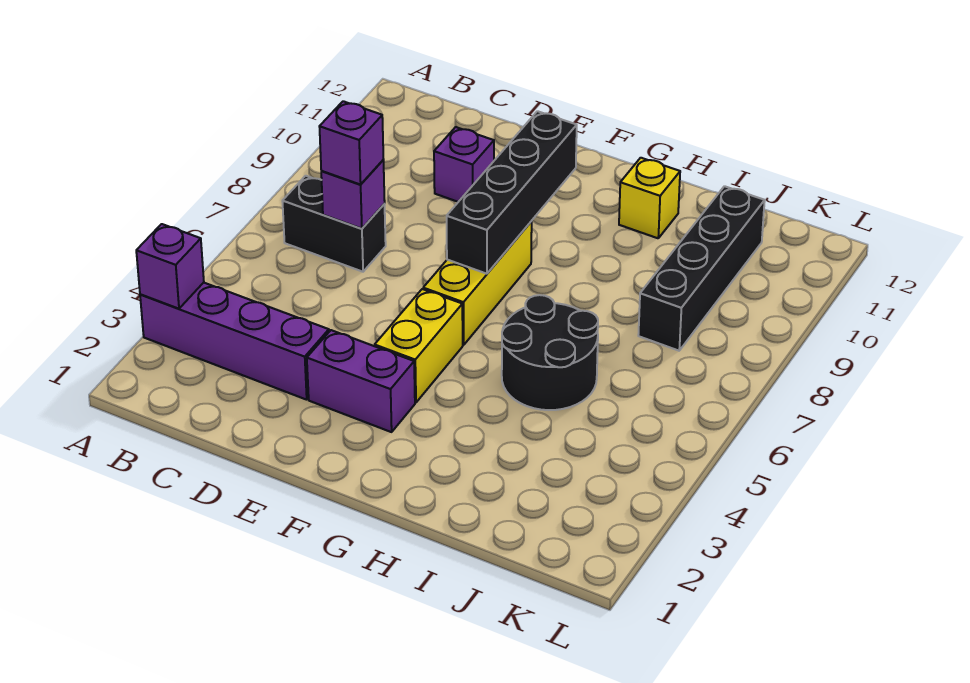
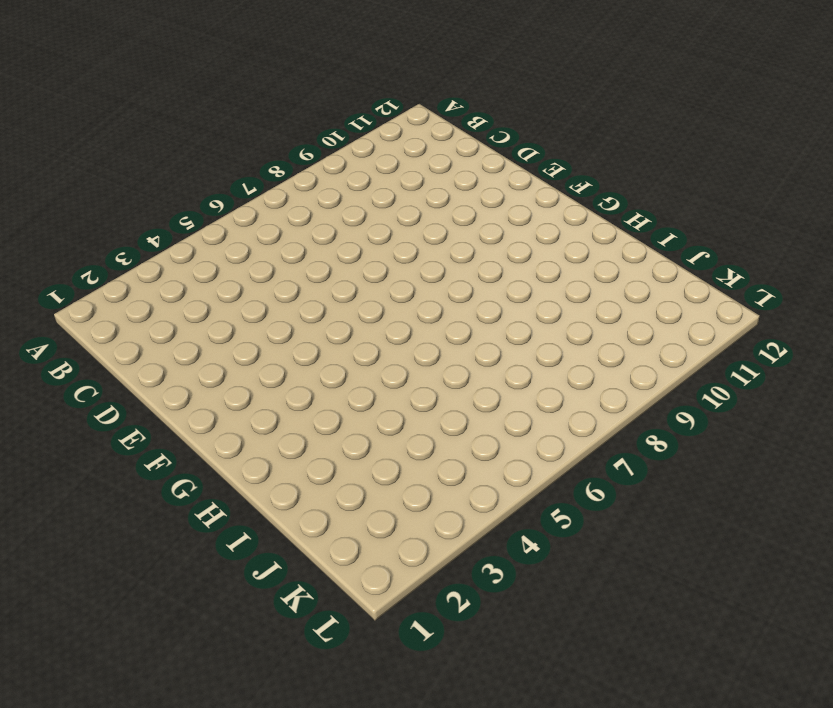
none -> purple 1x4 brick [140,283,329,400]
none -> black 1x2 brick [282,176,386,272]
none -> purple 1x1 brick [434,127,494,202]

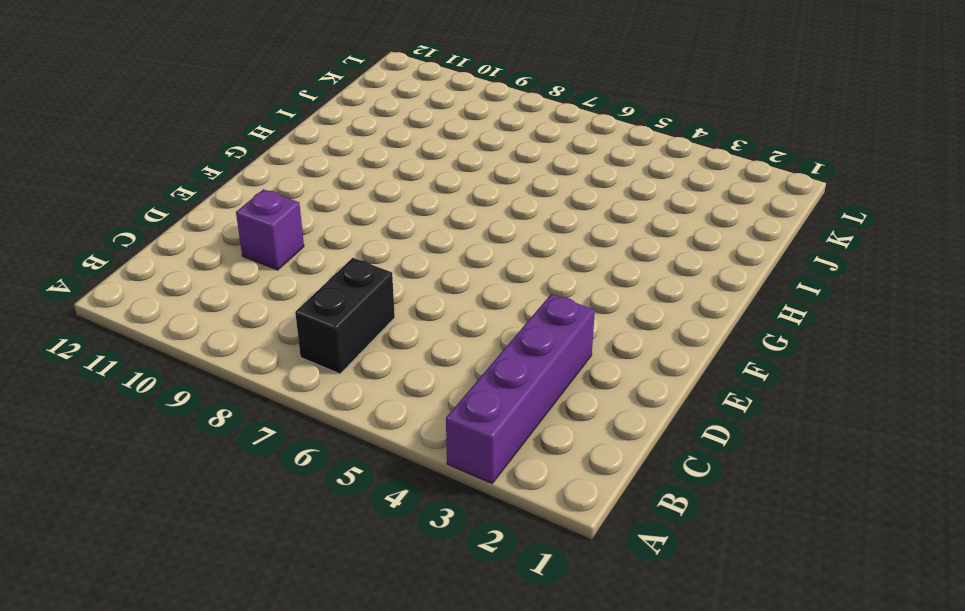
none -> purple 1x2 brick [307,330,415,432]
none -> yellow 1x2 brick [375,289,463,403]
none -> yellow 1x3 brick [423,221,532,345]

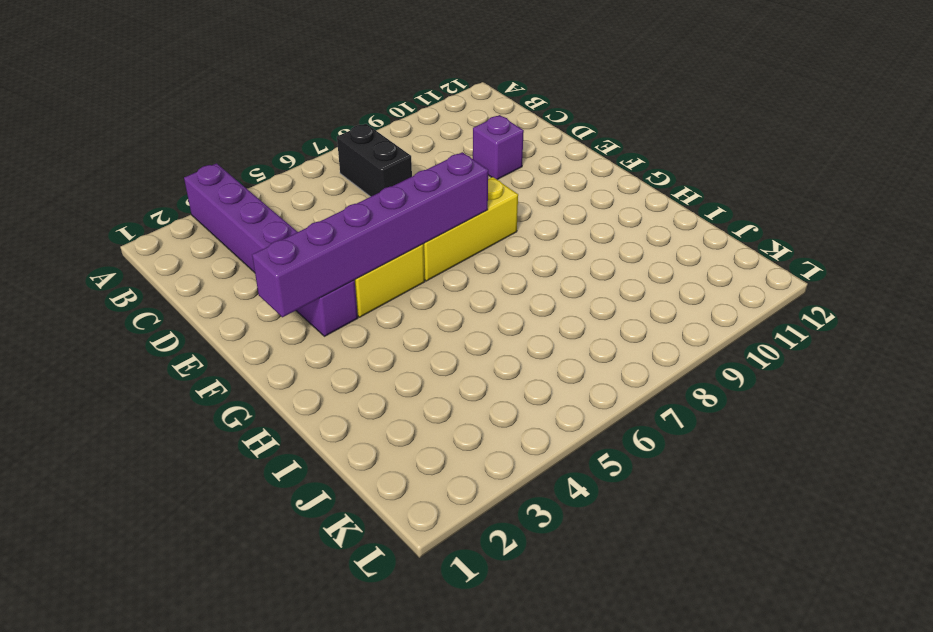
purple 1x6 brick [252,152,488,317] -> black 1x4 brick [447,111,577,274]
none -> black 2x2 round brick [502,295,598,410]
none -> yellow 1x1 brick [619,158,680,238]
none -> black 1x4 brick [638,186,765,351]

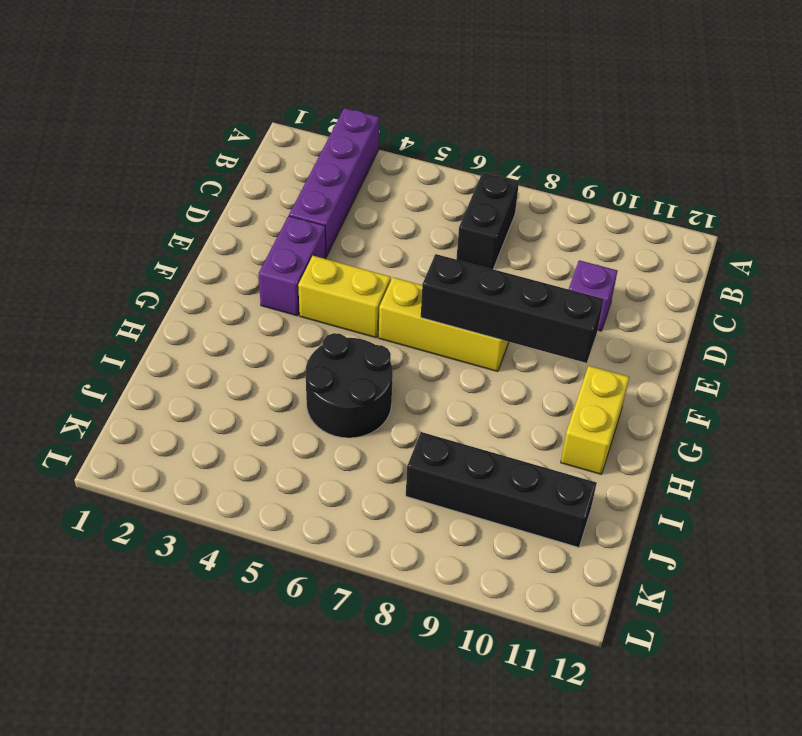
yellow 1x2 brick [561,366,629,474] -> yellow 1x1 brick [619,158,680,238]
none -> purple 1x1 brick [136,224,204,309]
none -> purple 1x1 brick [321,160,385,229]
none -> purple 1x1 brick [319,101,383,185]

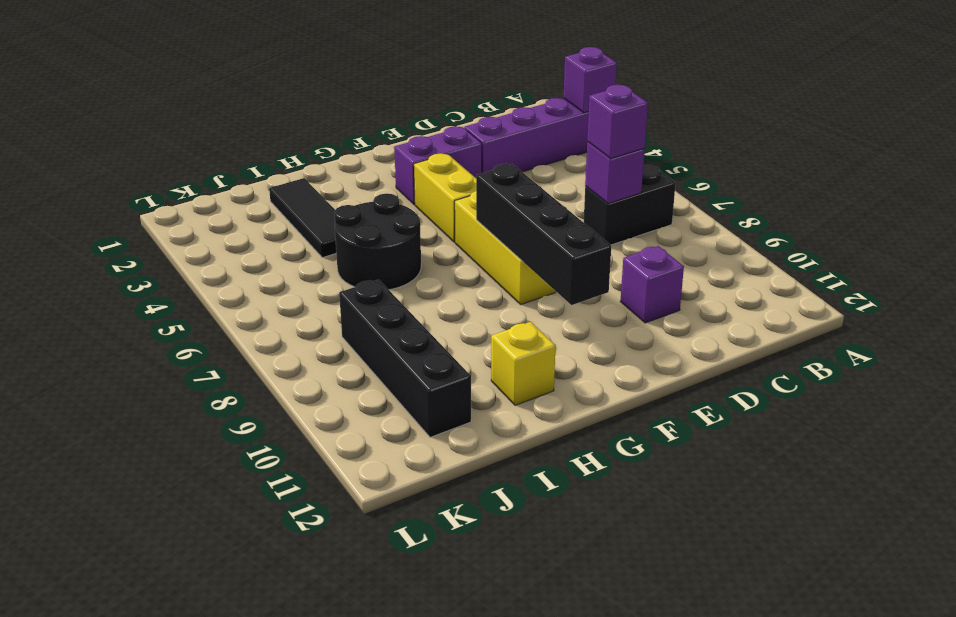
black 1x3 tile [269,178,336,258] -> none

